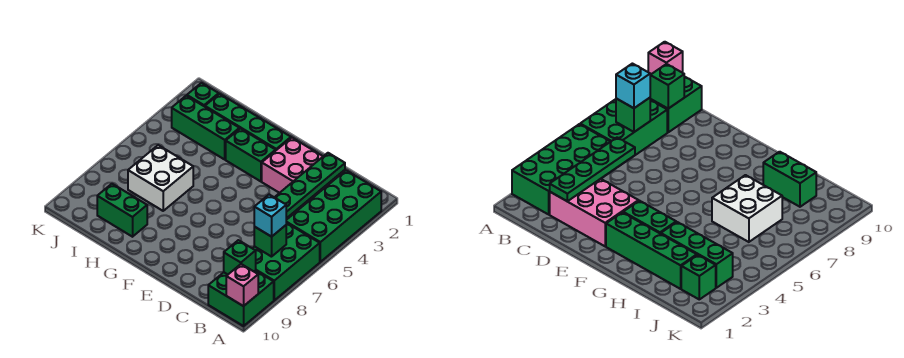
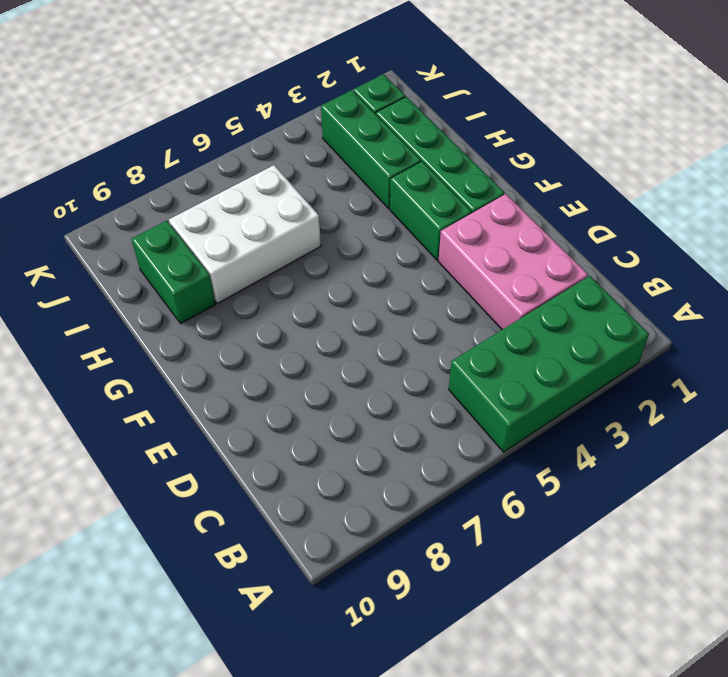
white 2x3 brick [169,165,321,303] -> white 2x2 brick [128,145,193,211]
none -> green 2x3 brick [253,223,320,300]
none -> green 2x2 brick [208,270,274,326]
none -> pink 1x1 brick [226,264,258,306]

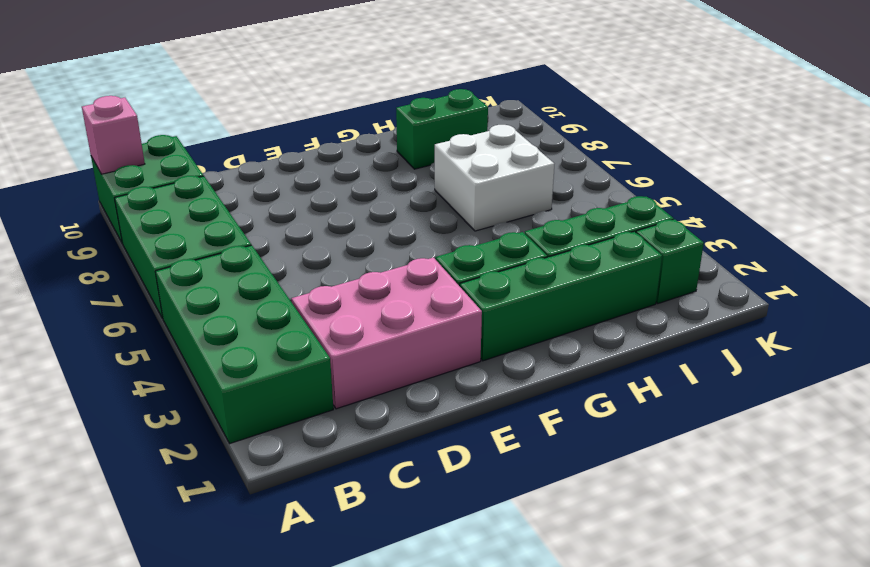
none -> green 1x1 brick [254,225,286,257]
none -> green 1x1 brick [224,240,256,274]
none -> green 1x4 plate [275,153,345,218]

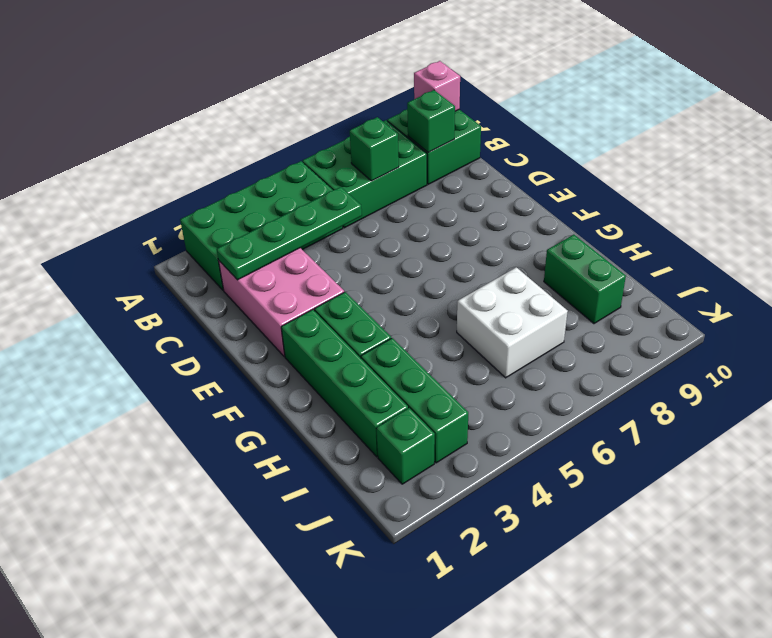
none -> cyan 1x1 brick [254,195,286,237]

